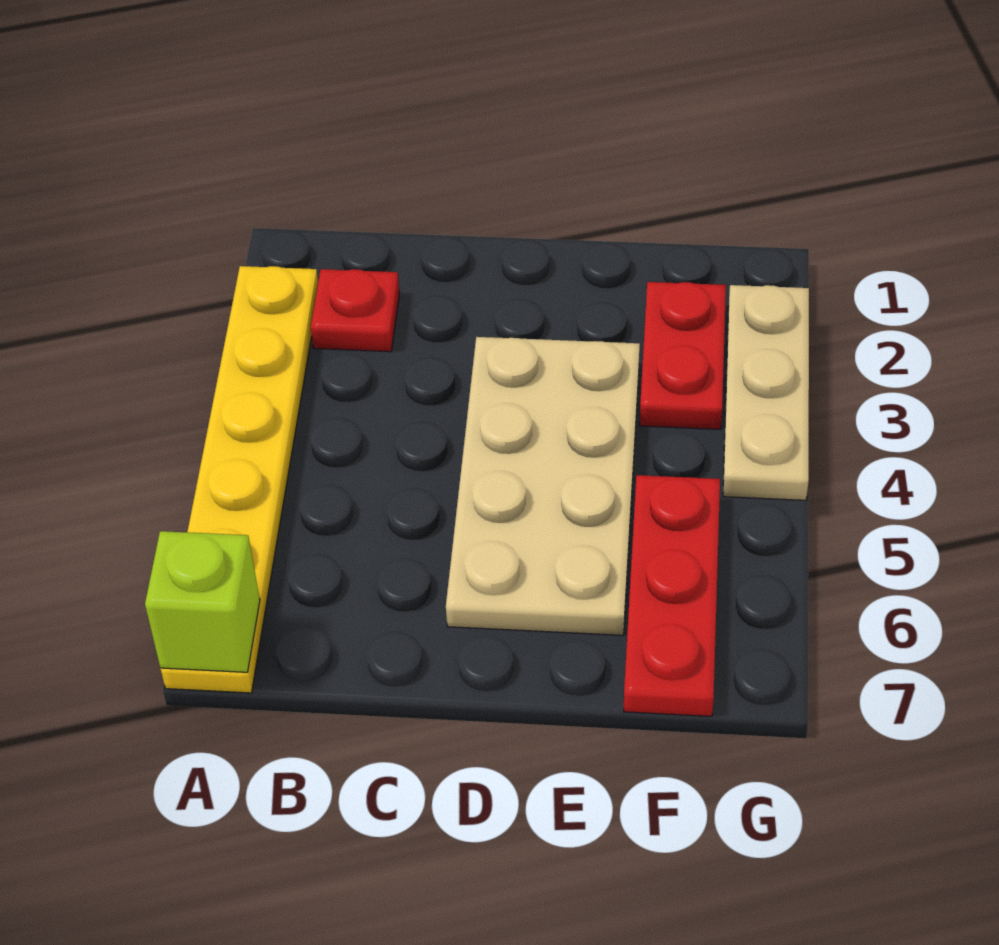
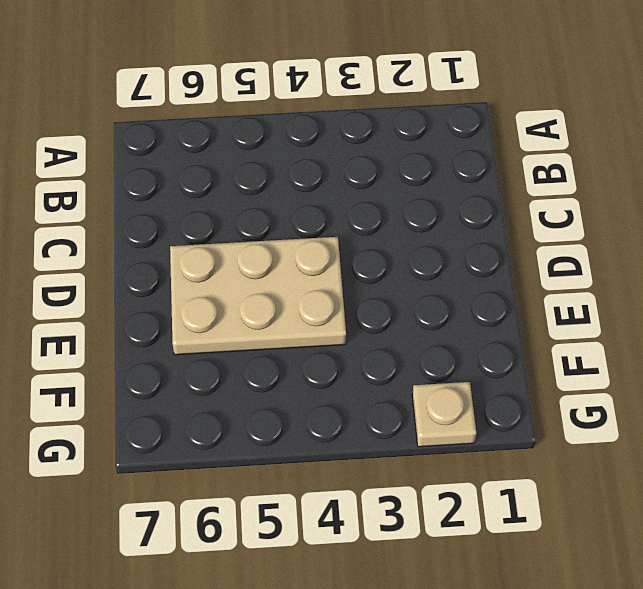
tan 2x3 plate [170,237,346,355] -> tan 2x4 plate [446,337,640,635]
tan 1x1 plate [412,382,476,447] -> tan 1x3 plate [723,285,809,500]
none -> yellow 1x6 plate [161,266,318,693]
none -> red 1x1 plate [311,269,400,352]

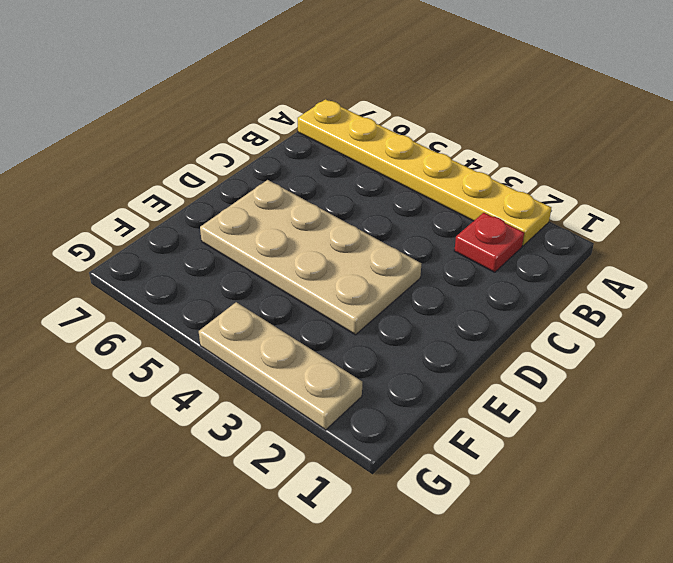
none -> red 1x2 plate [640,282,726,429]
none -> red 1x3 plate [624,475,720,716]

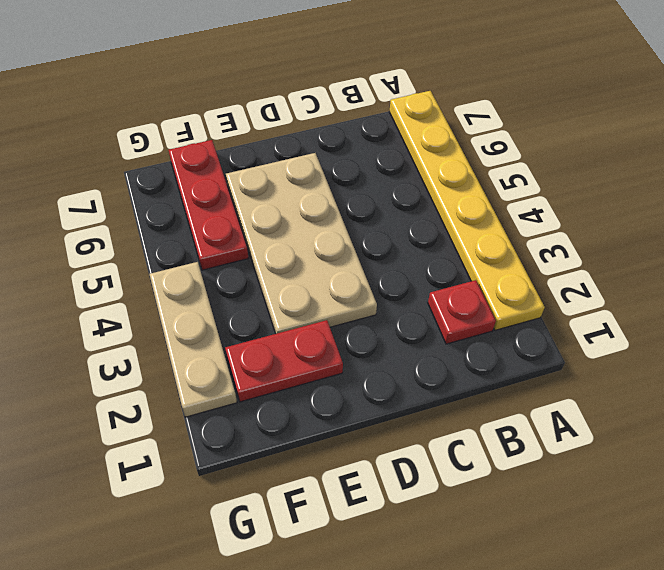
red 1x2 plate [225,320,343,402] -> red 1x2 plate turned to [640,282,726,429]
none -> lime 1x1 brick [145,531,260,672]

